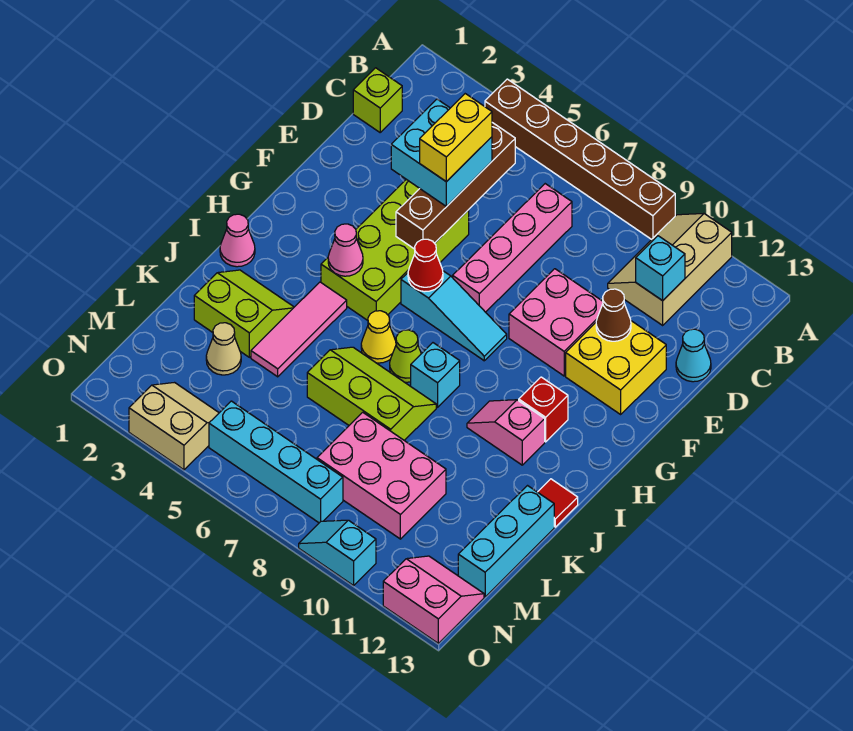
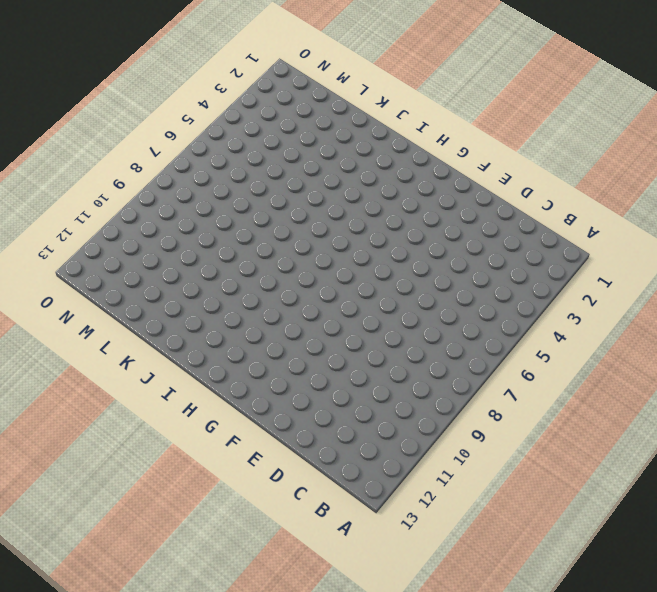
none -> brown 1x6 brick [485,79,675,240]
none -> tan 2x3 slope [608,213,732,325]
none -> lime 1x1 brick [353,68,402,132]
none -> pink 1x4 brick [453,184,572,312]

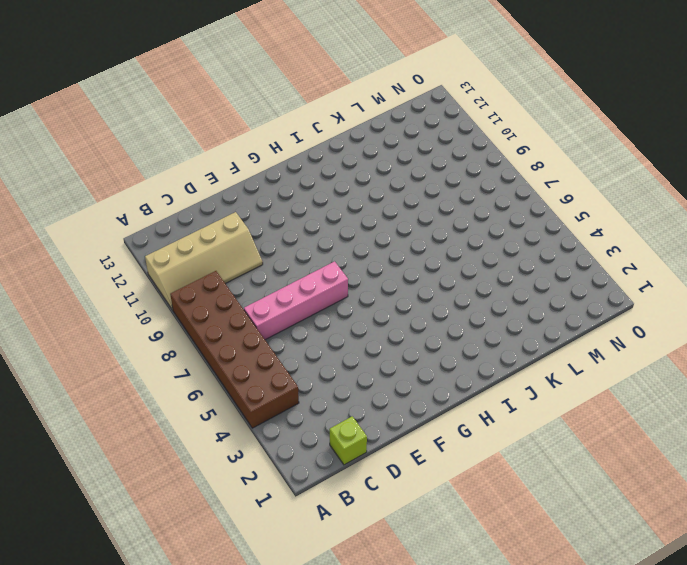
brown 2x6 brick [170,271,299,428] -> brown 1x6 brick [485,79,675,240]
tan 2x4 slope [145,212,263,310] -> tan 2x3 slope [608,213,732,325]
none -> cyan 1x1 cone [676,329,711,382]
none -> lime 2x4 brick [321,179,469,320]
none -> pink 2x2 brick [509,269,603,376]
none -> yellow 2x2 brick [566,321,666,414]

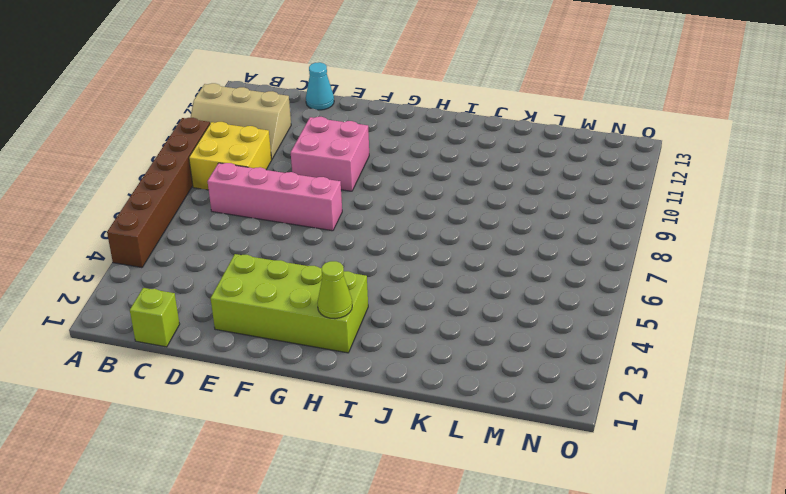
yellow 2x2 brick [189,122,272,190] -> yellow 2x2 brick moved to [566,321,666,414]
lime 2x4 brick [210,254,368,353] -> lime 2x4 brick moved to [321,179,469,320]
lime 1x1 cone [317,261,352,319] -> lime 1x1 cone moved to [390,330,421,382]
none -> cyan 1x3 slope [401,271,507,361]
none -> red 1x1 brick [519,377,568,442]
none -> pink 1x1 cone [220,214,255,267]
none -> pink 1x3 tile [251,282,347,377]

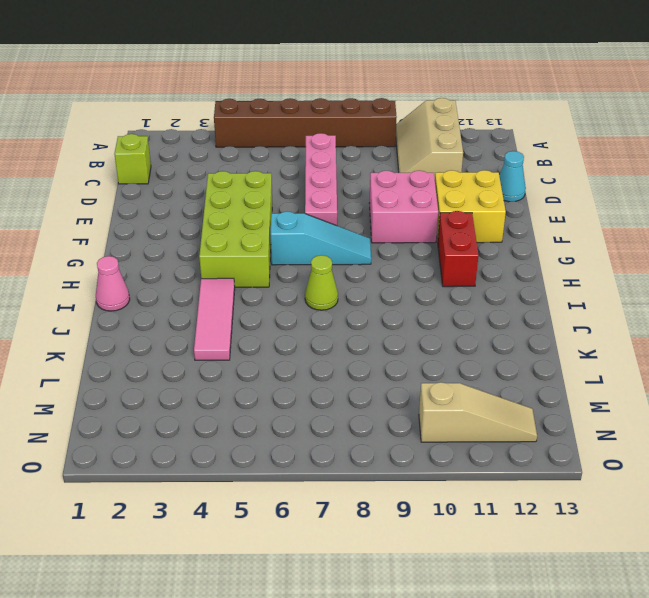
red 1x2 brick [438,211,478,287] -> red 1x1 brick [519,377,568,442]
tan 1x3 slope [419,382,537,442] -> pink 2x2 slope [383,556,484,643]
none -> yellow 1x1 cone [361,311,396,363]
none -> cyan 1x1 brick [411,343,460,407]
none -> pink 1x2 slope [467,400,545,465]
none -> lime 2x2 slope [194,270,294,357]

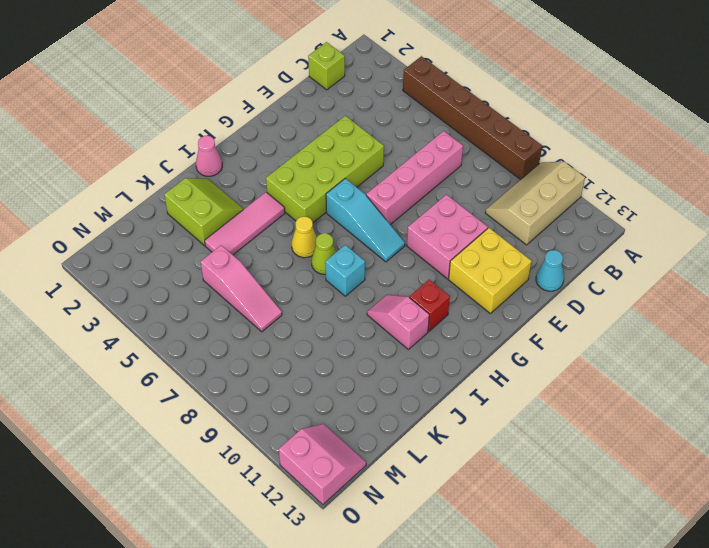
pink 1x3 slope [201,245,282,332] -> none
none -> lime 2x3 slope [307,347,436,440]
none -> red 1x1 tile [538,479,578,527]
none -> cyan 1x3 brick [458,486,554,597]
none -> tan 1x1 cone [206,323,241,375]

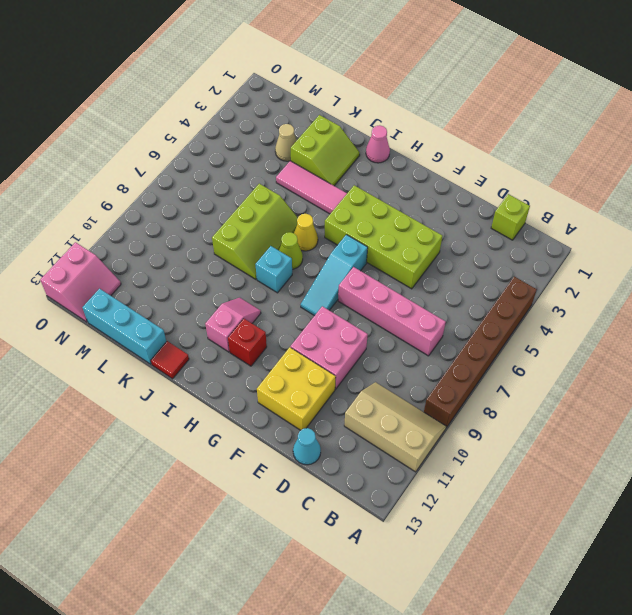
none -> pink 2x3 brick [317,412,446,539]
none -> tan 2x2 slope [129,383,219,470]
none -> cyan 1x4 brick [209,401,343,523]
none -> cyan 1x2 slope [299,520,376,585]

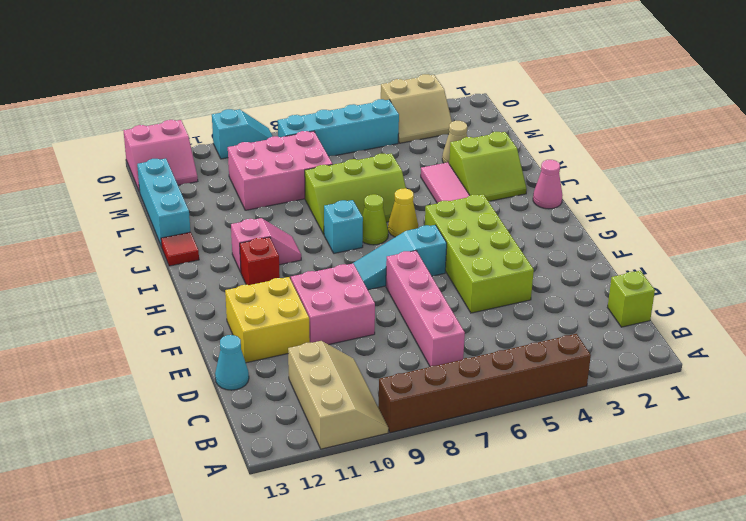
none -> brown 1x4 brick [396,123,515,249]
none -> cyan 1x1 brick [636,236,685,301]
none -> brown 1x1 cone [596,289,631,341]
none -> red 1x1 cone [408,239,443,292]

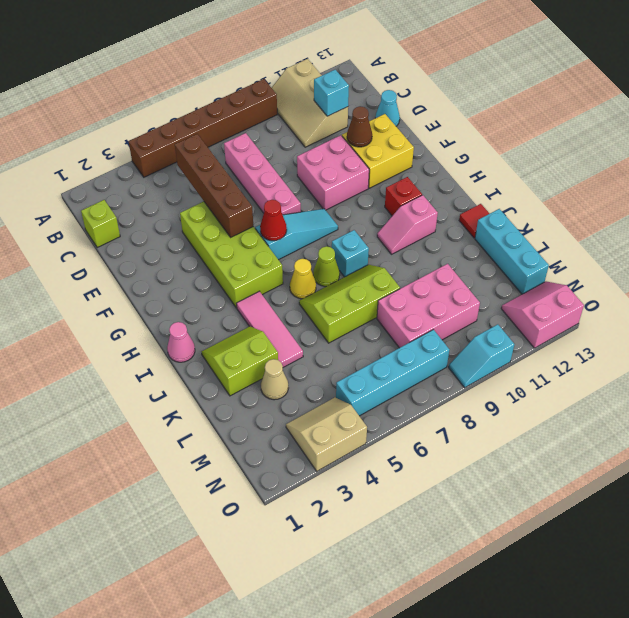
none -> pink 1x1 cone [328,224,363,276]
none -> cyan 2x2 brick [391,99,492,207]
none -> yellow 1x2 brick [420,94,492,182]

